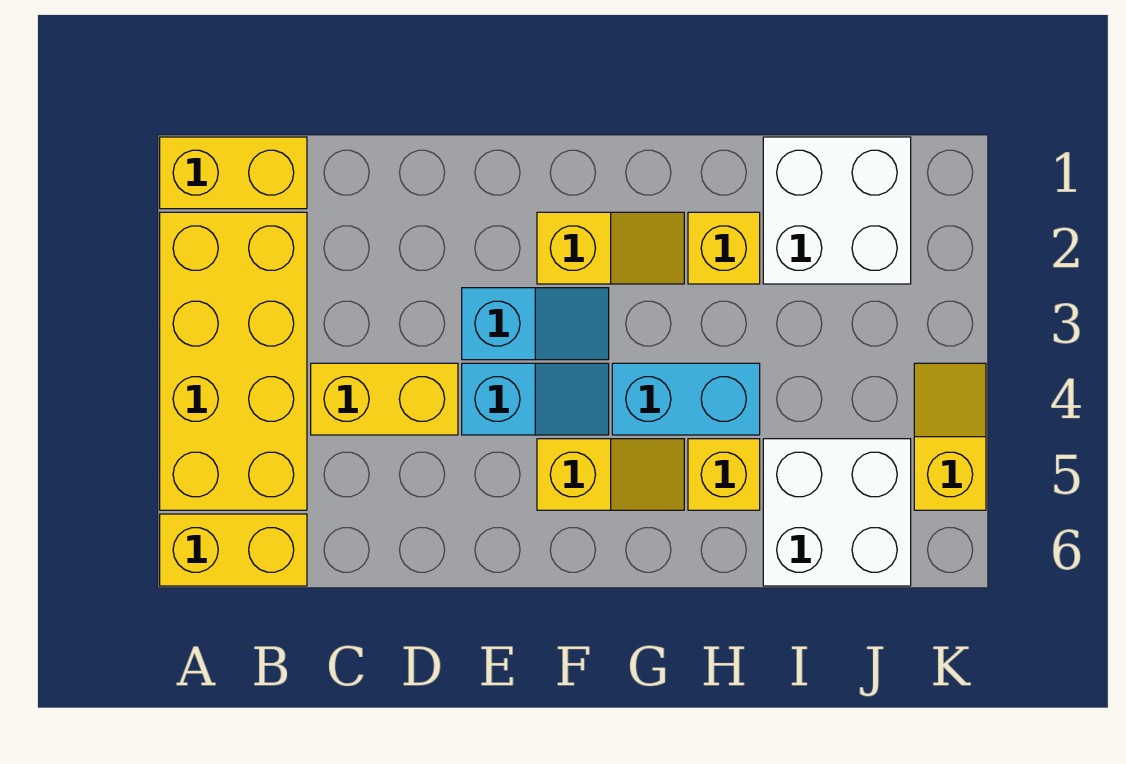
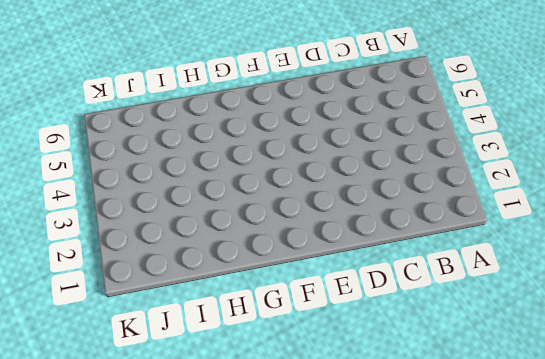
none -> yellow 1x2 brick [160,137,307,209]
none -> yellow 2x4 brick [160,212,307,510]
none -> yellow 1x2 brick [160,514,307,586]

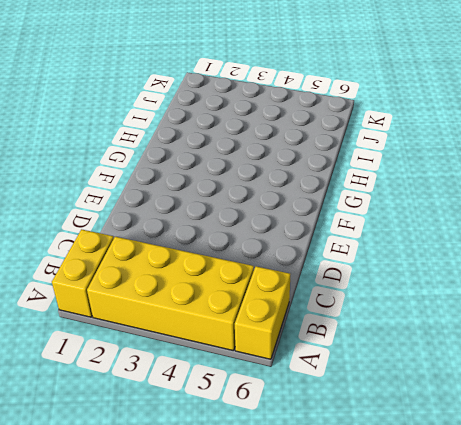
none -> yellow 1x2 brick [311,363,458,435]
none -> cyan 1x2 slope [462,288,609,360]
none -> cyan 1x2 slope [462,363,609,435]

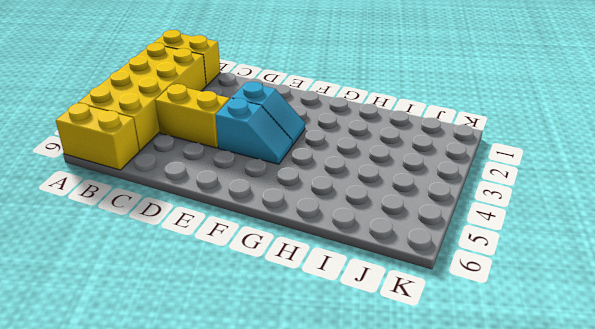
none -> yellow 1x2 slope [537,212,684,284]
none -> yellow 1x2 slope [537,439,684,510]
none -> cyan 1x2 brick [612,363,760,435]

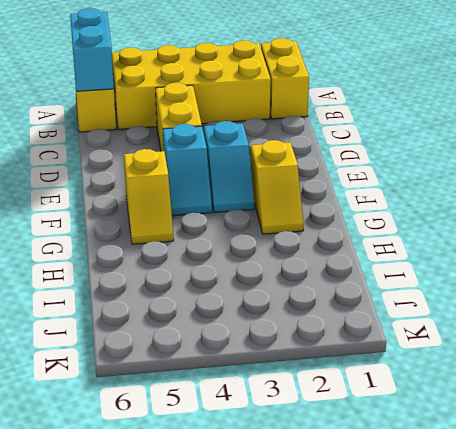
cyan 1x2 brick [70,8,114,91] -> cyan 1x2 brick moved to [612,363,760,435]
none -> yellow 1x1 brick [688,212,760,284]
none -> yellow 1x1 brick [688,439,760,510]
none -> white 2x2 brick [763,137,911,284]

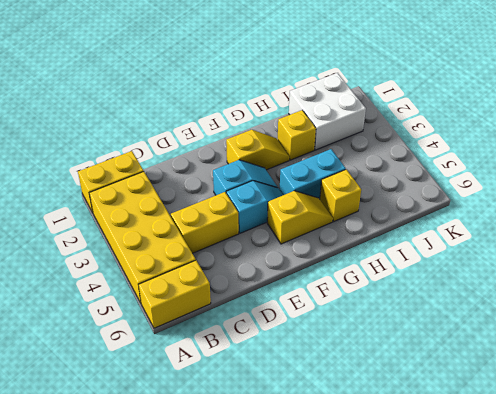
none -> white 2x2 brick [763,439,911,586]
none -> yellow 1x2 slope [914,363,986,510]

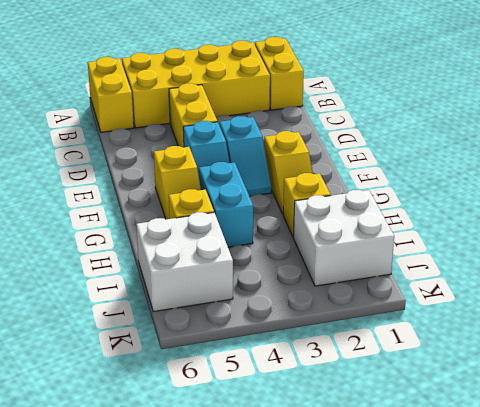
none -> yellow 1x2 slope [914,363,986,510]

